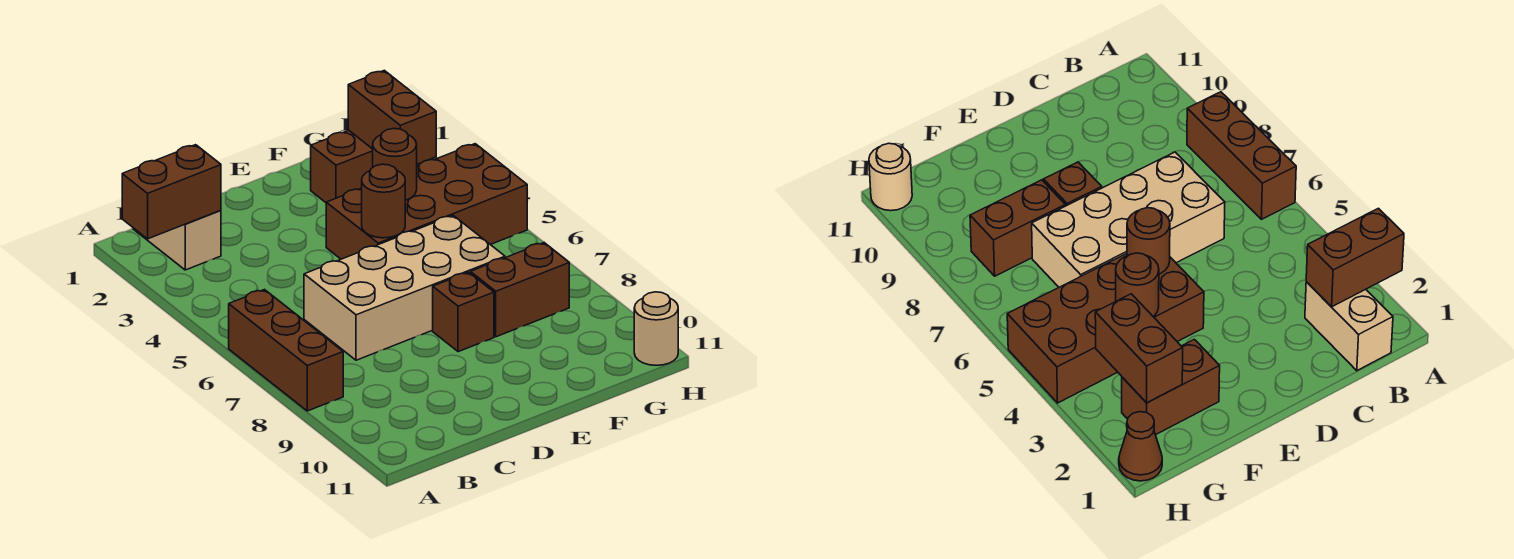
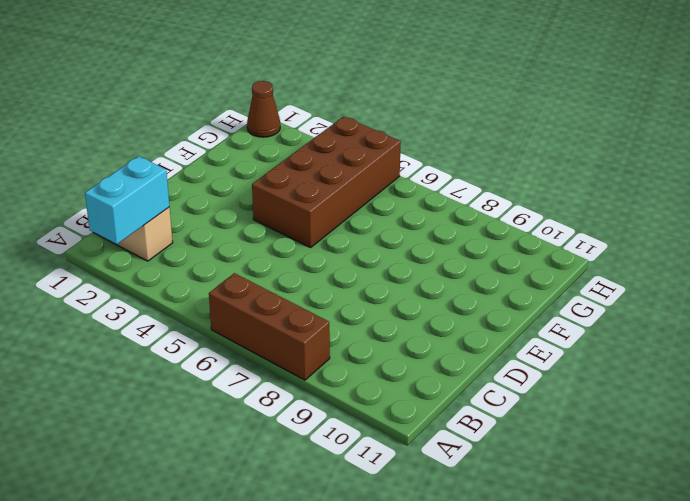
cyan 1x2 brick [85,156,169,244] -> brown 1x2 brick [122,145,221,239]
none -> tan 2x4 brick [304,215,505,360]
none -> brown 1x1 brick [433,272,494,352]
none -> brown 1x2 brick [311,130,373,202]

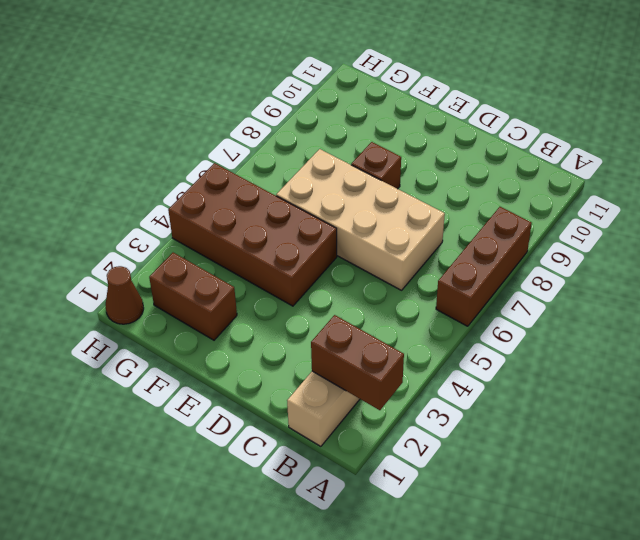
none -> brown 1x2 brick [470,243,569,337]
none -> tan 1x1 round brick [634,292,678,365]
none -> brown 1x1 round brick [362,164,405,238]

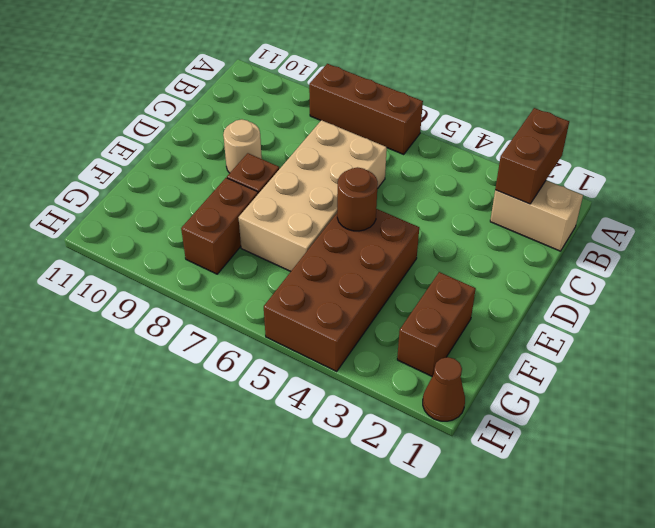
tan 1x1 round brick [223,119,262,173] -> tan 1x1 round brick moved to [634,292,678,365]
none -> brown 1x1 round brick [373,129,417,200]
none -> brown 1x2 brick [348,70,436,164]

